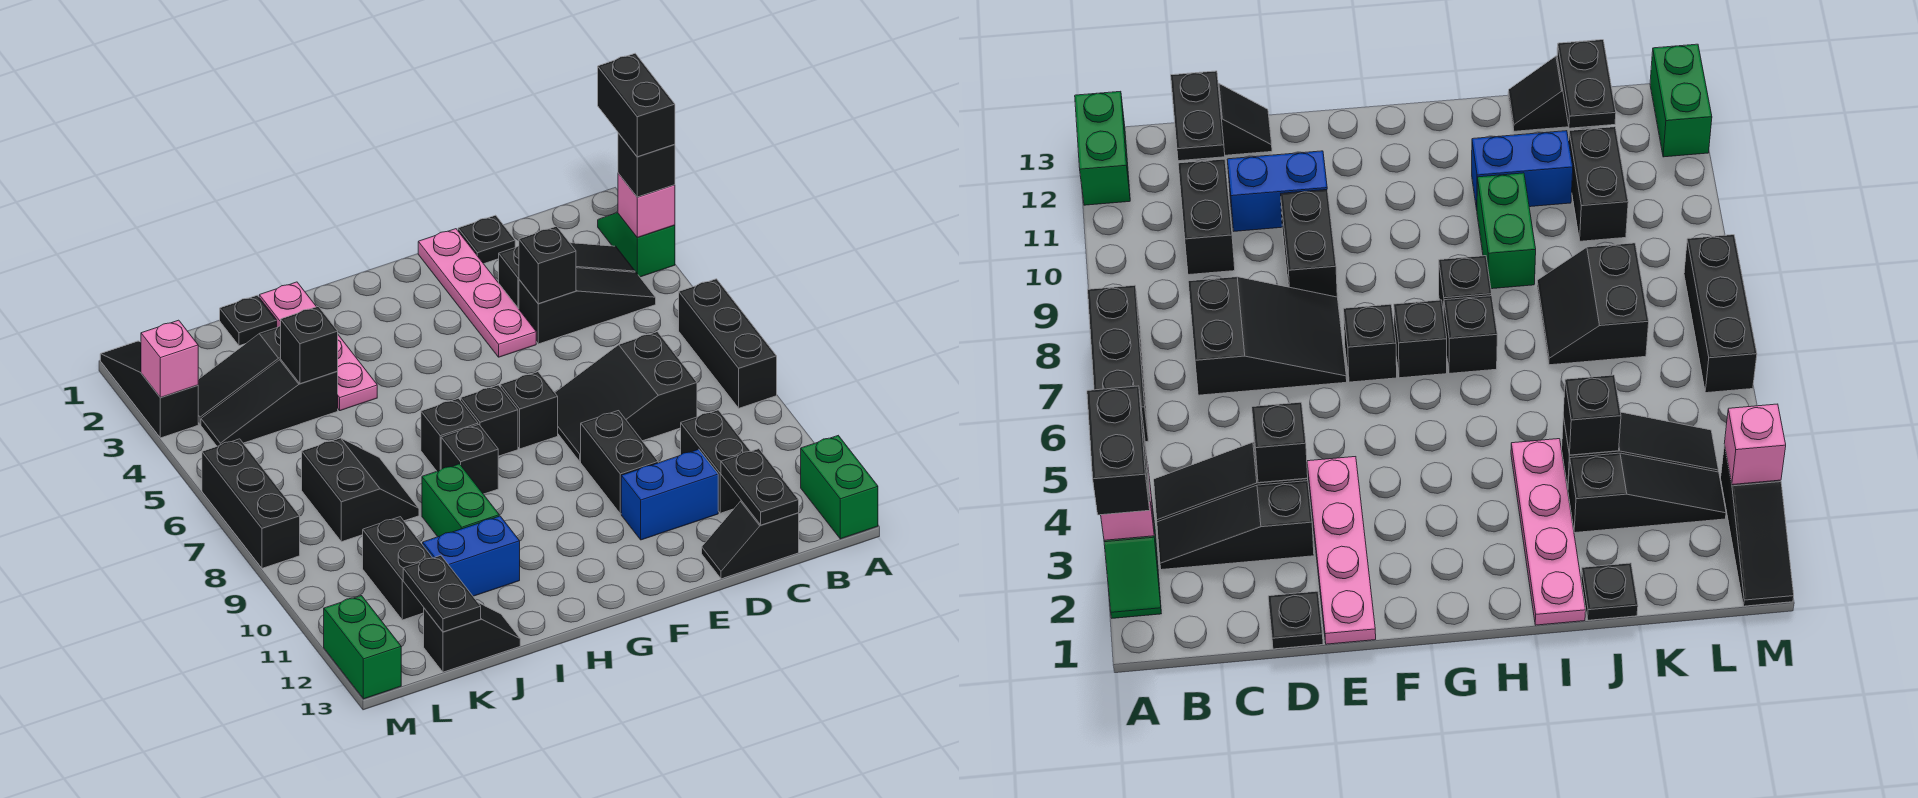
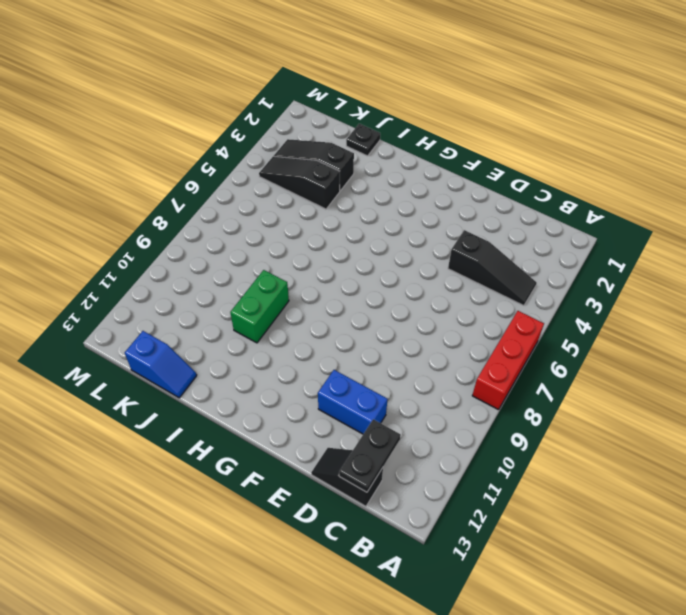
red 1x3 brick [472,311,544,410] -> black 1x3 brick [679,279,777,408]
blue 1x2 slope [125,331,197,398] -> black 1x2 slope [424,603,520,672]
none -> green 1x2 slope [598,213,675,277]
none -> green 1x2 brick [801,436,878,539]
none -> black 1x3 slope [499,243,635,309]
none -> black 2x3 slope [555,332,697,462]

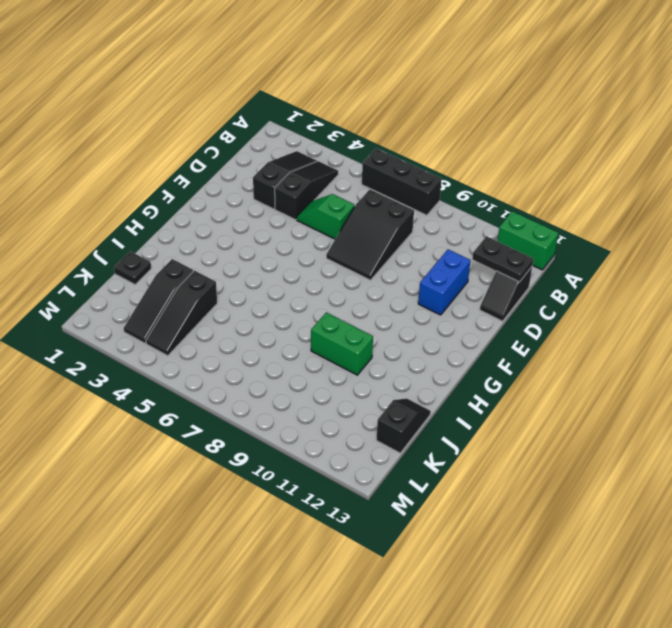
green 1x2 slope [297,194,354,239] -> green 1x2 slope moved to [598,213,675,277]
none -> black 1x2 brick [681,410,750,513]
none -> black 1x1 plate [458,215,515,264]
none -> pink 1x4 plate [418,229,536,357]
none -> black 1x2 brick [581,411,658,514]

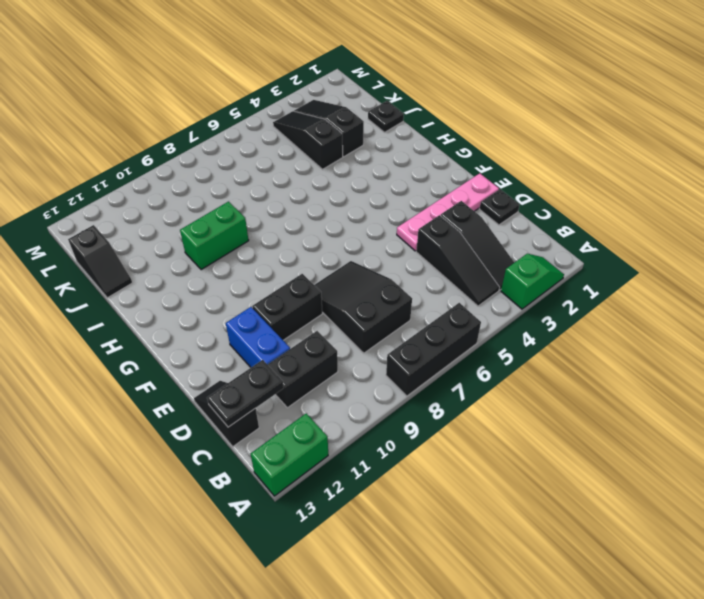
none -> black 1x1 brick [500,372,558,449]
none -> black 1x1 brick [461,385,518,456]
none -> black 1x1 brick [421,398,478,471]
none -> black 1x1 brick [441,425,498,494]

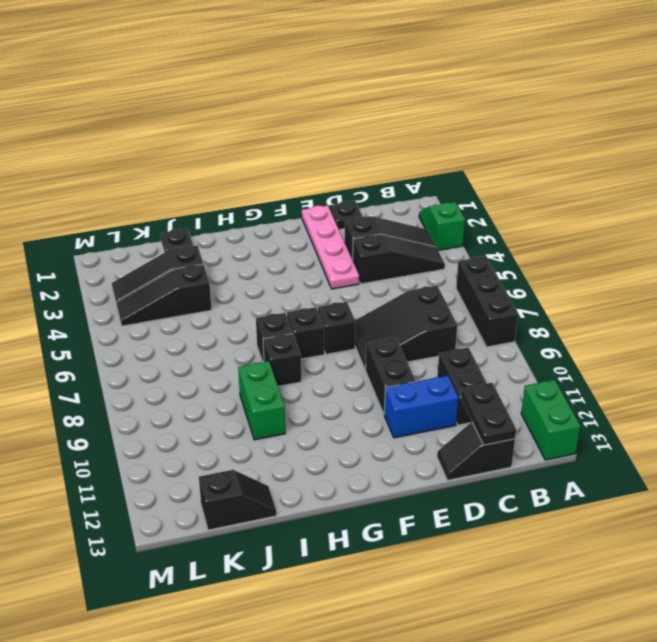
none -> pink 1x4 plate [259,282,377,411]
none -> blue 1x2 brick [423,516,520,596]
none -> black 2x2 slope [302,438,419,542]
none -> black 1x2 brick [363,517,432,620]

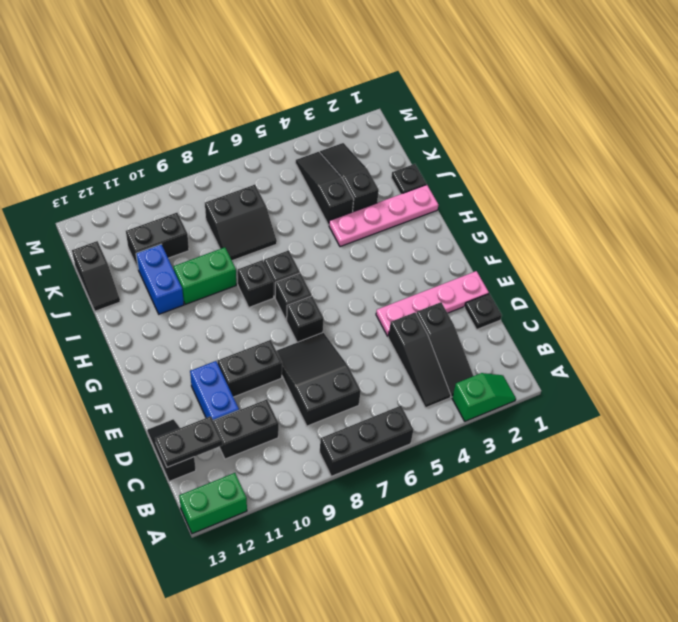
none -> black 1x3 slope [100,341,198,438]
none -> black 1x3 brick [202,439,300,568]
none -> green 1x2 brick [324,596,401,699]
none -> pink 1x1 brick [618,173,675,238]

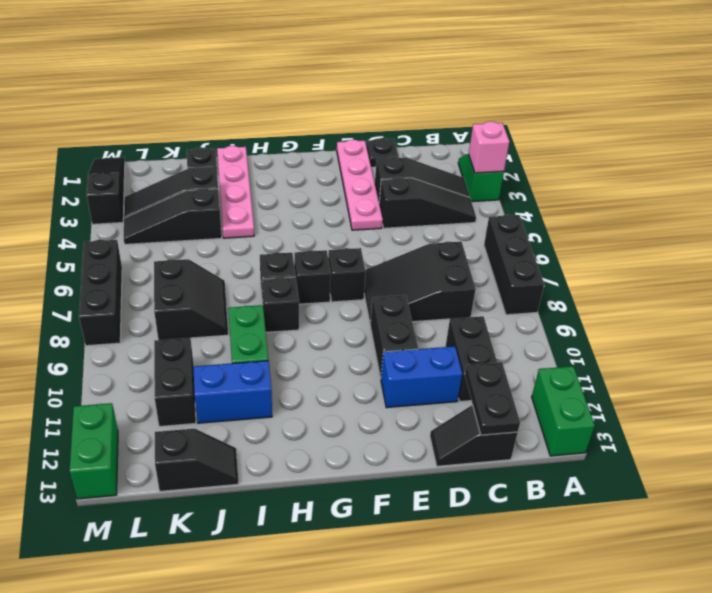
none -> black 1x1 brick [519,226,576,304]
none -> black 1x1 brick [281,306,338,384]
none -> black 1x2 plate [403,555,481,632]
none -> pink 1x1 brick [141,320,198,398]

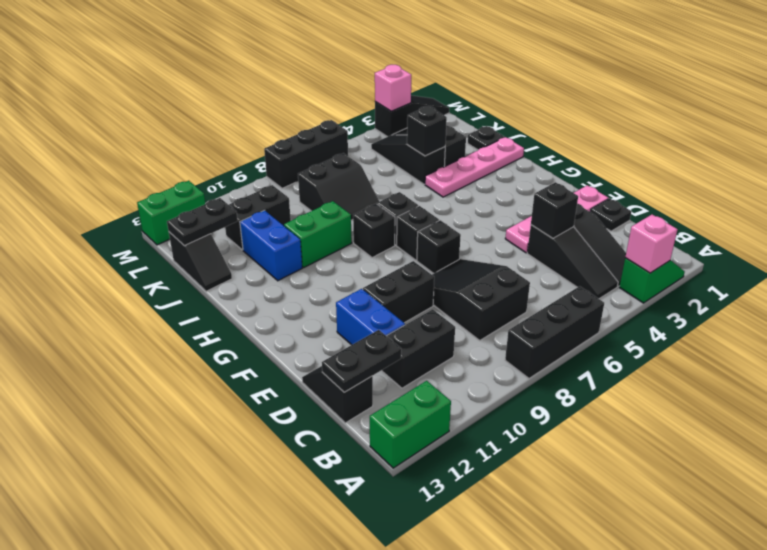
none -> black 1x1 brick [618,133,675,197]
none -> black 1x2 brick [598,54,675,157]

